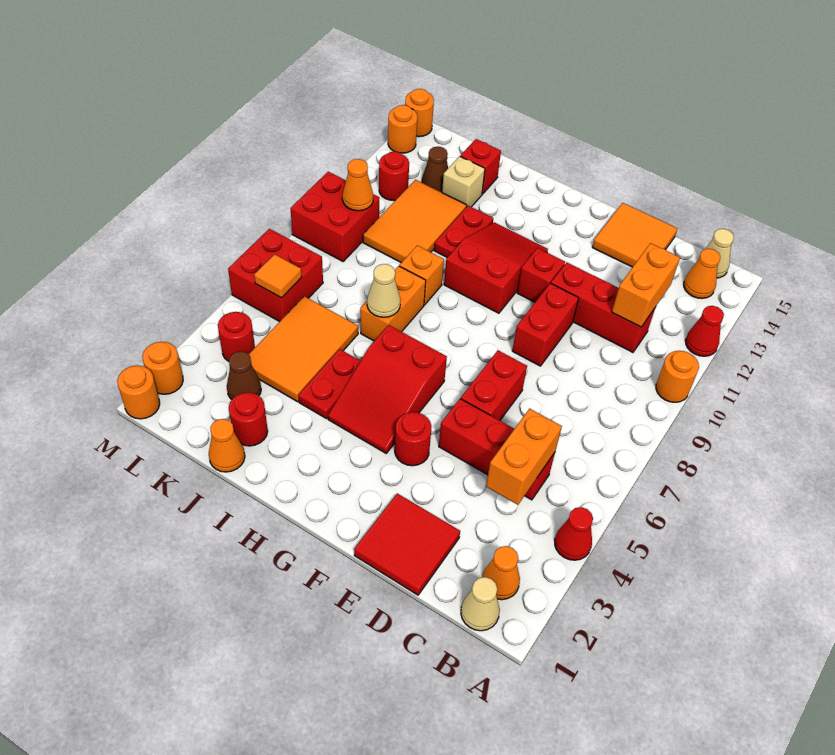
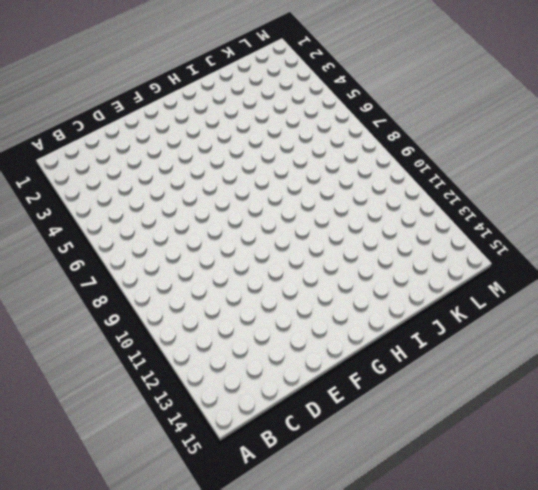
none -> red 1x1 cone [555,507,593,560]
none -> orange 1x1 round brick [656,351,699,402]
none -> red 1x1 cone [685,306,724,356]
none -> tan 1x1 cone [461,577,500,631]

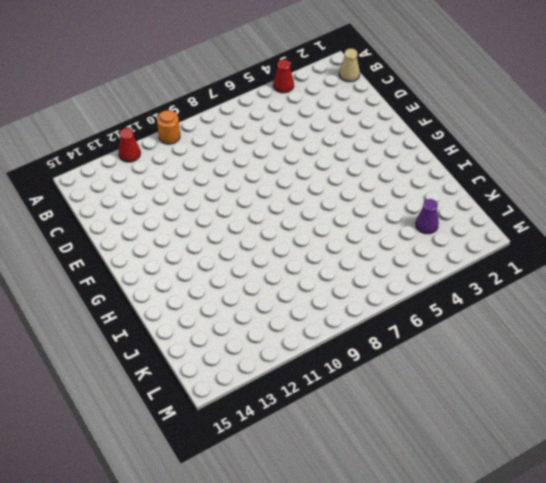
purple 1x1 cone [416,199,439,234] -> brown 1x1 cone [227,351,261,399]
none -> orange 1x1 cone [482,546,520,600]
none -> orange 1x1 cone [684,249,720,298]
none -> tan 1x1 cone [706,229,734,278]
none -> red 1x3 brick [439,399,555,500]

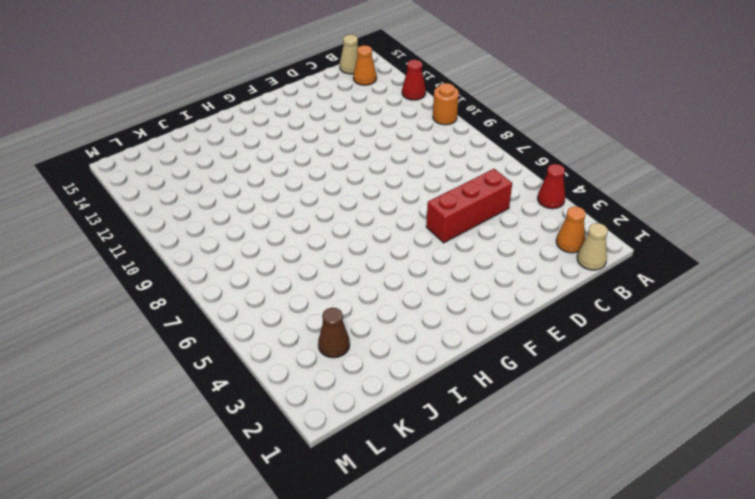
none -> red 1x3 brick [551,262,656,352]
none -> red 2x2 tile [354,493,460,595]
none -> orange 2x2 tile [592,203,677,267]
none -> red 1x2 brick [461,350,527,420]

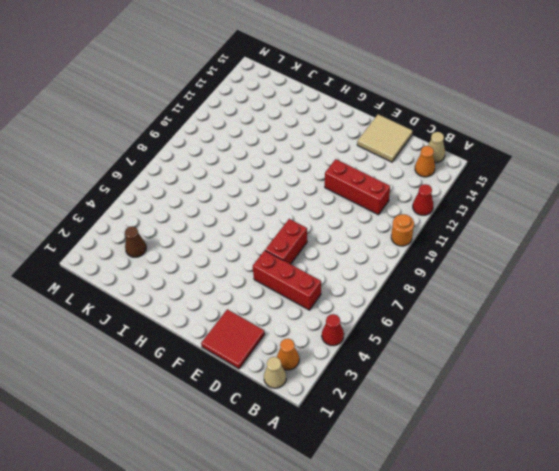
tan 2x2 tile [357,114,413,162] -> orange 2x2 tile [592,203,677,267]
none -> red 1x2 brick [512,283,579,366]
none -> red 1x1 round brick [395,412,432,466]
none -> red 1x1 brick [517,248,565,302]
none -> red 2x3 slope [328,325,447,453]

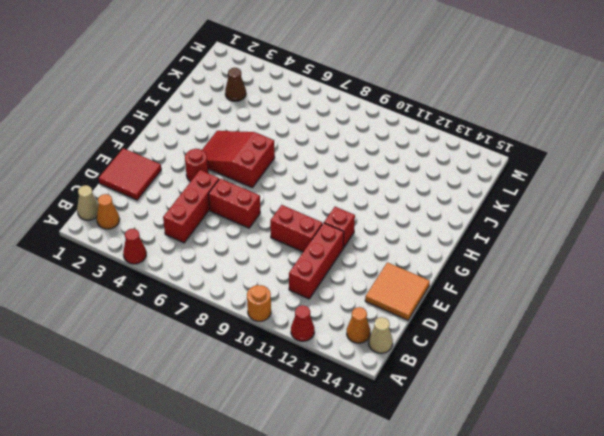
none -> red 2x3 slope [444,222,548,313]
none -> red 1x2 plate [299,349,361,419]
none -> orange 1x2 brick [360,266,426,341]
none -> orange 1x1 brick [399,245,444,305]

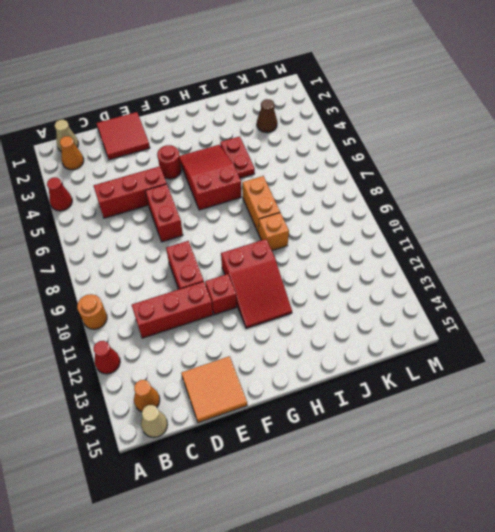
none -> red 1x2 plate [434,206,493,257]
none -> orange 1x1 cone [209,419,245,472]
none -> red 1x1 round brick [229,392,268,446]
none -> orange 2x3 tile [248,296,358,402]

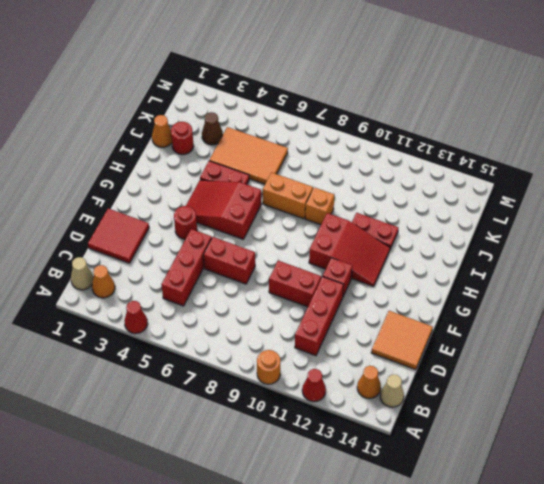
none -> orange 2x3 tile [363,180,467,263]
none -> tan 1x1 brick [442,156,485,207]
none -> red 1x1 brick [460,139,501,194]
none -> brown 1x1 cone [422,147,448,192]

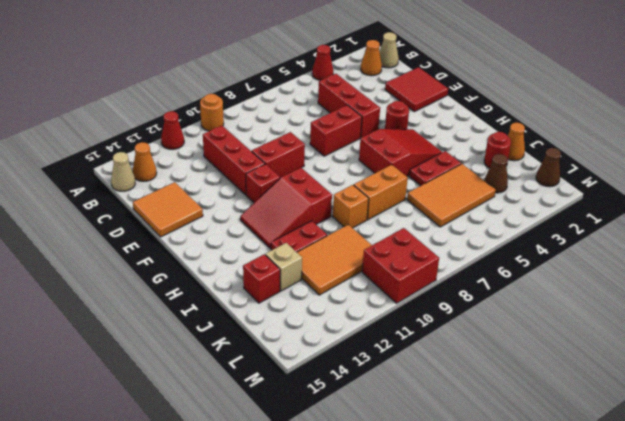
brown 1x1 cone [536,148,561,187] -> brown 1x1 cone moved to [422,147,448,192]
none -> red 1x1 round brick [218,312,255,361]
none -> red 2x2 brick [228,229,323,322]
none -> red 1x1 round brick [379,152,409,201]
none -> orange 1x1 round brick [117,365,160,419]

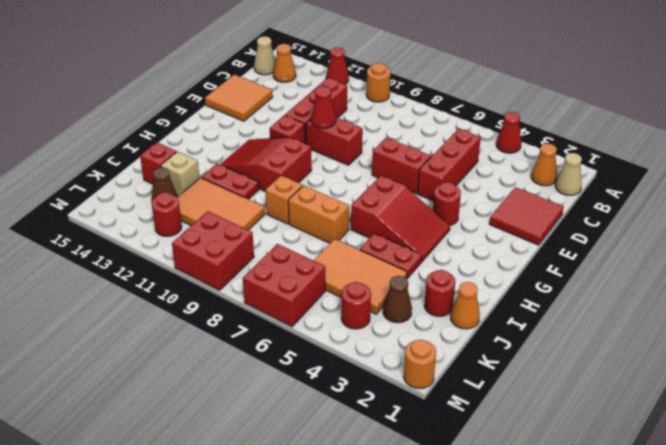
red 1x1 cone [311,86,336,129] -> none
none -> orange 1x1 round brick [142,342,183,394]
none -> orange 1x1 round brick [388,105,417,153]
none -> orange 1x1 round brick [405,89,434,137]
none -> orange 1x2 brick [486,409,562,505]

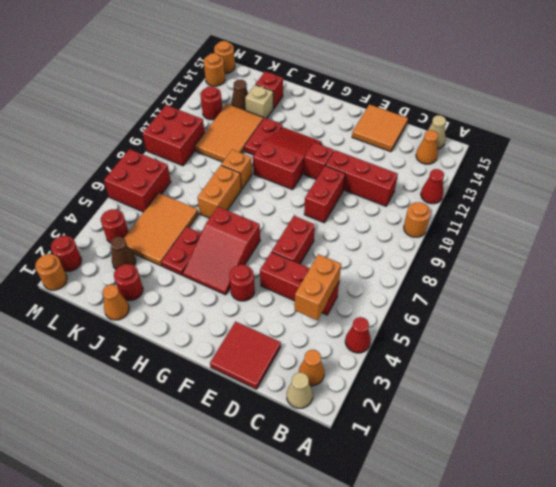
red 1x1 round brick [51,236,82,271] -> orange 1x1 round brick [142,342,183,394]
none -> orange 1x2 brick [612,243,680,327]
none -> tan 1x1 cone [367,264,400,317]
none -> orange 1x1 tile [254,254,302,298]
none -> orange 1x1 cone [342,159,373,211]

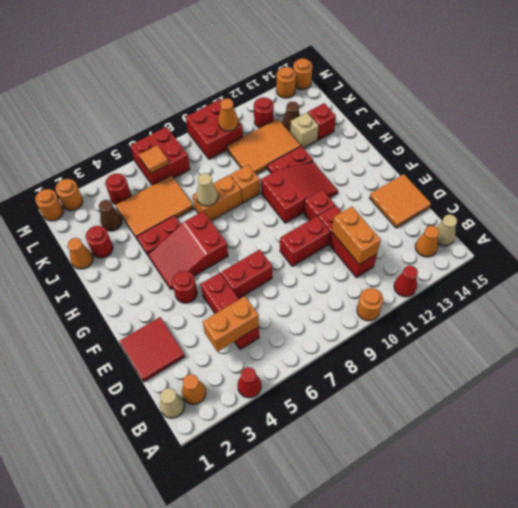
orange 1x2 brick [332,207,381,265] -> orange 1x2 brick turned to [612,243,680,327]

